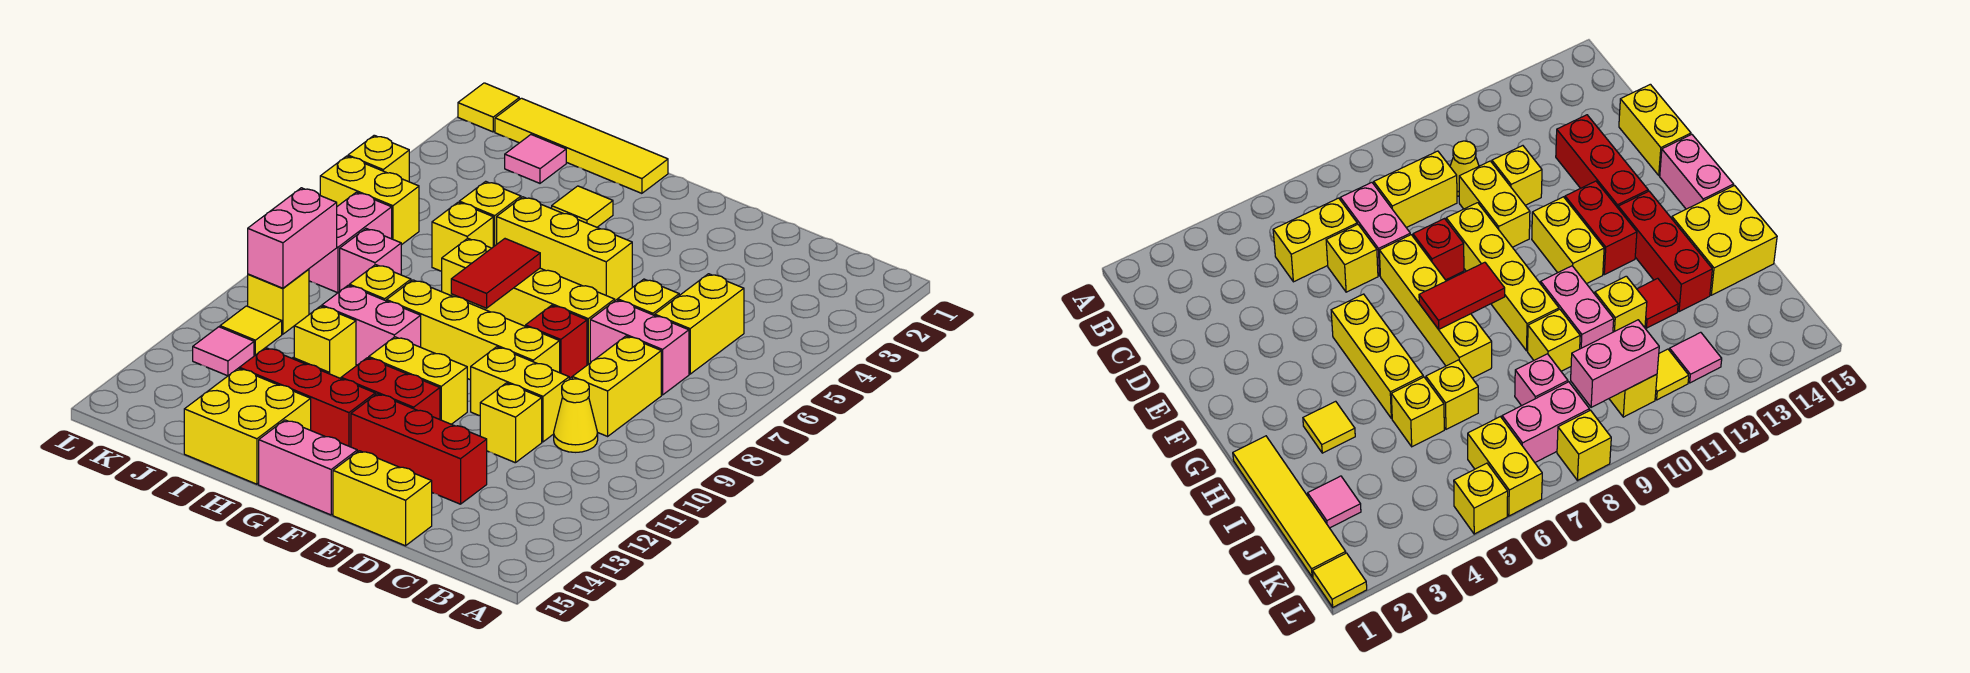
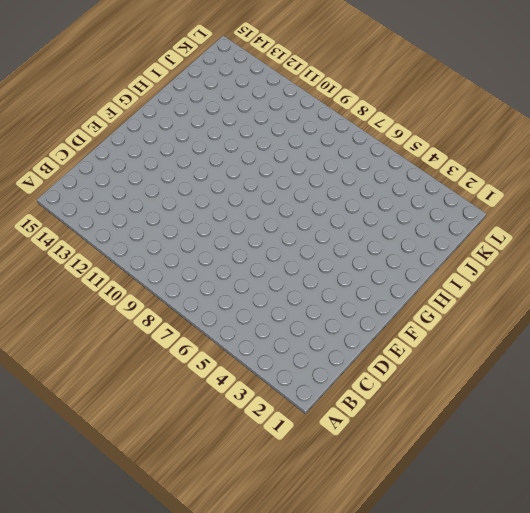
none -> yellow 1x2 brick [655,274,744,374]
none -> pink 1x2 brick [590,300,689,395]
none -> yellow 1x2 brick [572,336,661,436]
none -> yellow 1x1 cone [554,379,598,452]

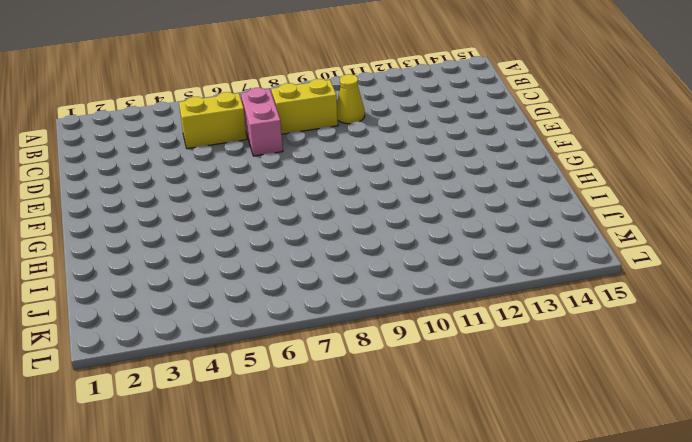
none -> yellow 1x1 brick [618,279,679,315]
none -> yellow 1x2 brick [471,347,569,442]
none -> yellow 1x1 brick [480,383,542,463]
none -> red 1x3 brick [351,394,487,504]

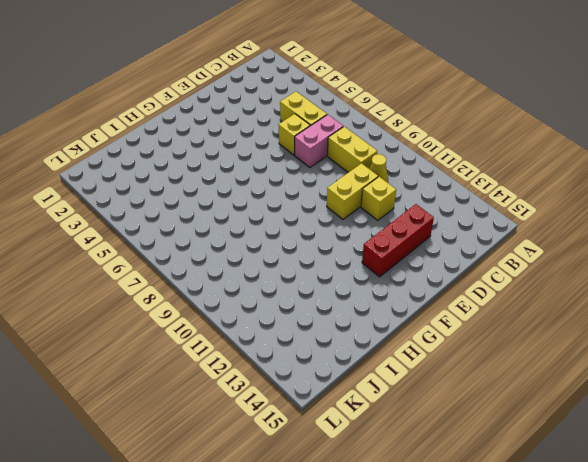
none -> yellow 1x2 brick [333,451,432,546]
none -> yellow 1x4 brick [442,238,615,364]
none -> red 1x1 brick [526,305,587,379]
none -> yellow 1x4 brick [387,280,560,380]

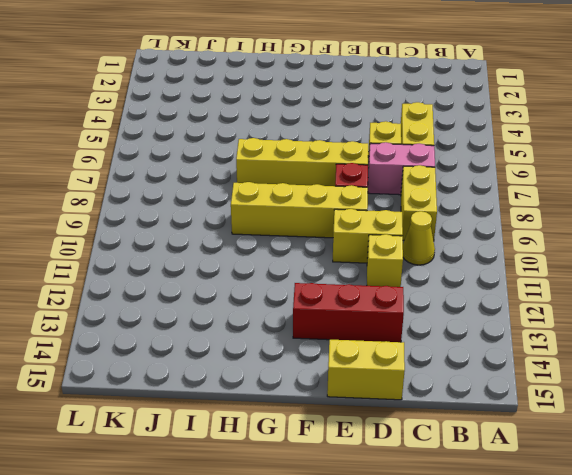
none -> yellow 1x3 brick [497,197,632,300]
none -> yellow 1x2 brick [369,337,467,424]
none -> red 1x2 brick [341,358,440,420]
none -> pink 1x2 brick [259,420,357,515]

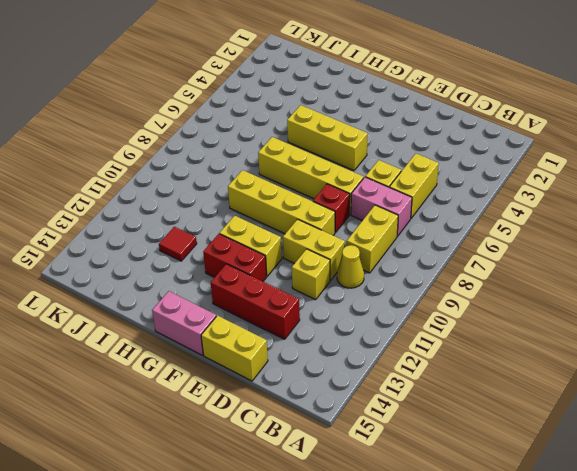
none -> red 1x3 brick [239,348,375,447]
none -> yellow 1x4 tile [495,98,668,193]
none -> yellow 1x1 tile [552,186,613,227]
none -> pink 1x2 brick [322,285,421,365]

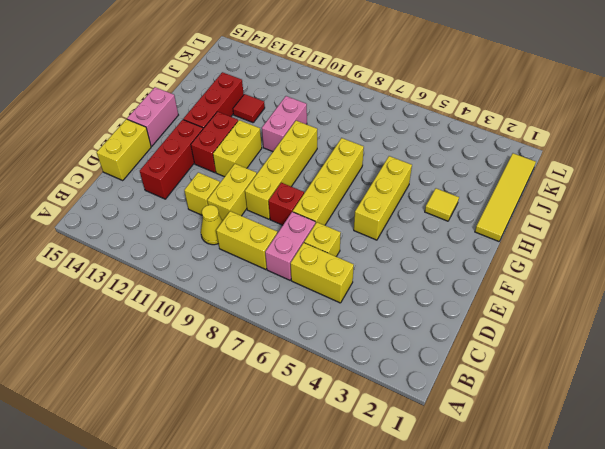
none -> yellow 2x2 brick [184,368,311,484]
none -> yellow 1x1 brick [459,181,521,247]
none -> yellow 1x1 brick [432,202,493,271]
none -> yellow 1x1 brick [349,265,411,301]

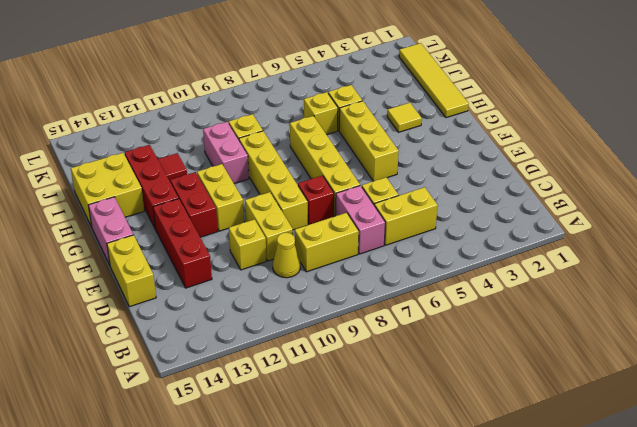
none -> yellow 1x1 brick [294,306,356,378]
none -> pink 1x1 tile [505,135,566,183]
none -> pink 1x1 brick [340,229,401,291]
none -> yellow 1x2 brick [320,156,419,245]

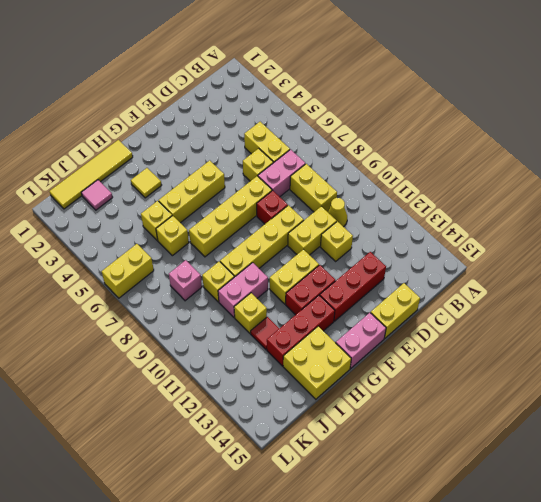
none -> pink 1x2 brick [309,192,392,293]
none -> yellow 1x1 brick [248,269,309,334]
none -> yellow 1x1 tile [220,306,282,355]
none -> pink 1x1 tile [193,327,254,376]

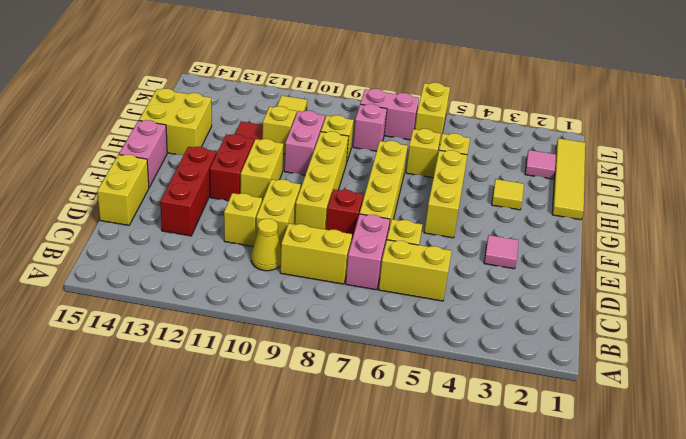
pink 1x1 tile [484,235,519,269] -> pink 1x1 tile moved to [193,327,254,376]
none -> red 1x3 brick [239,348,375,447]
none -> yellow 1x1 brick [248,269,309,334]
none -> yellow 1x1 tile [458,83,519,132]
none -> yellow 1x1 brick [348,135,409,182]

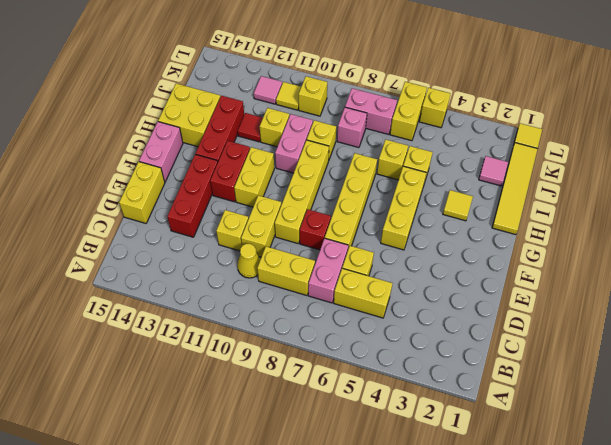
none -> yellow 1x1 brick [1557,410,1611,480]
none -> red 1x2 tile [451,239,540,308]
none -> pink 1x2 brick [248,188,337,288]

